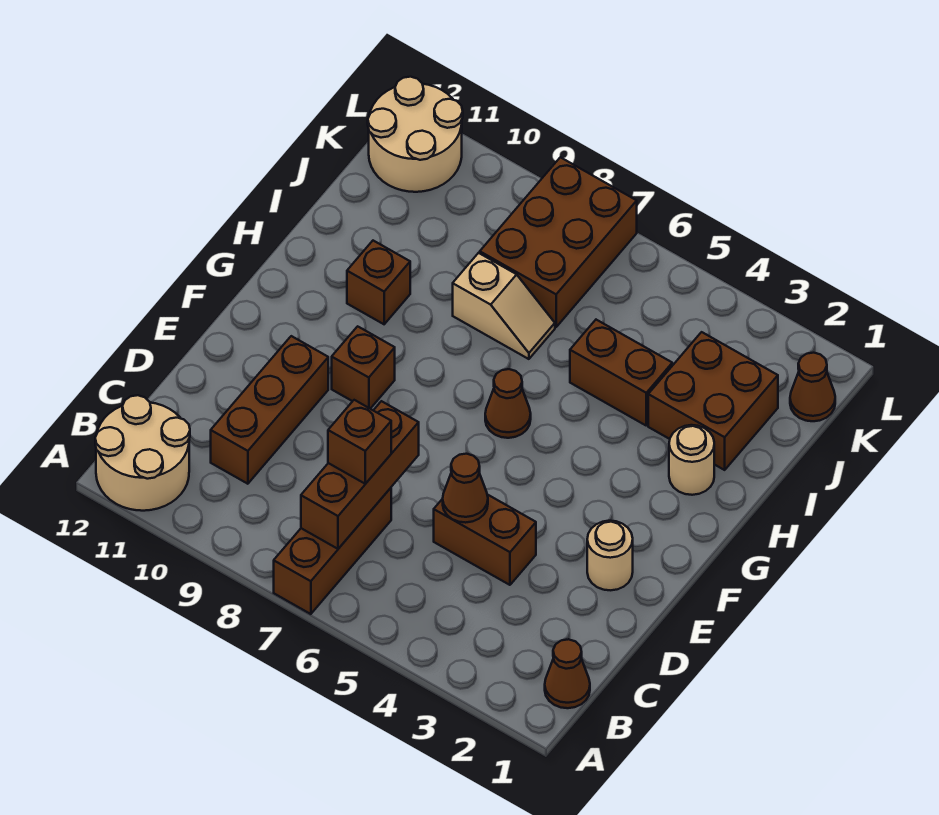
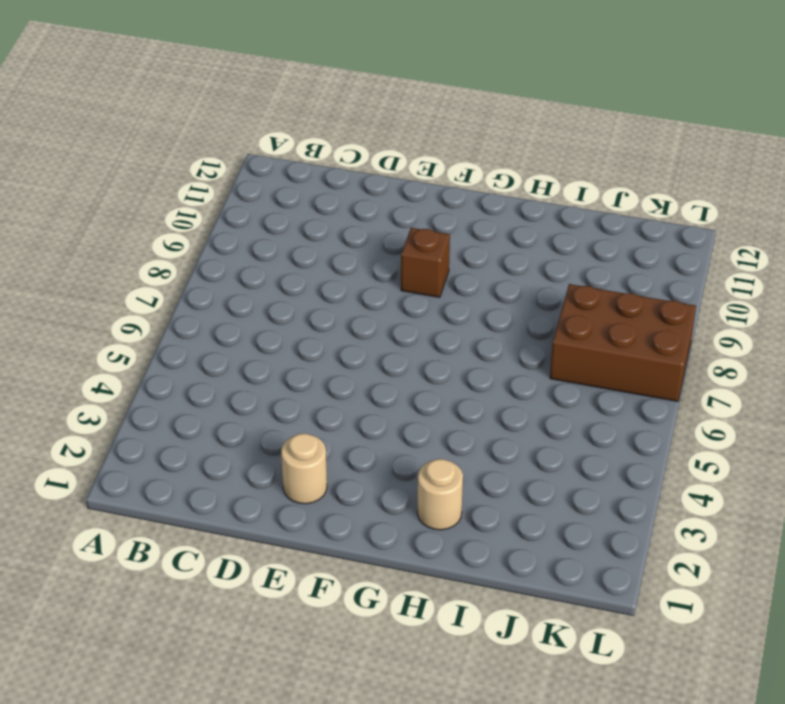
none -> brown 1x3 brick [274,488,391,614]
none -> tan 2x2 round brick [95,395,190,511]
none -> brown 1x1 cone [545,639,590,708]

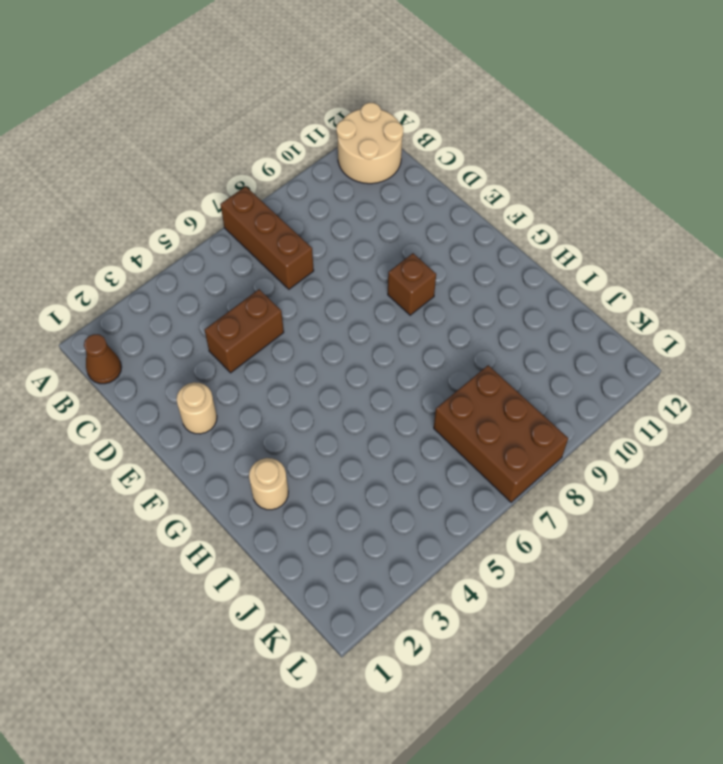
none -> brown 1x3 brick [211,336,328,484]
none -> brown 1x1 cone [485,369,531,438]
none -> brown 1x1 brick [347,241,410,324]

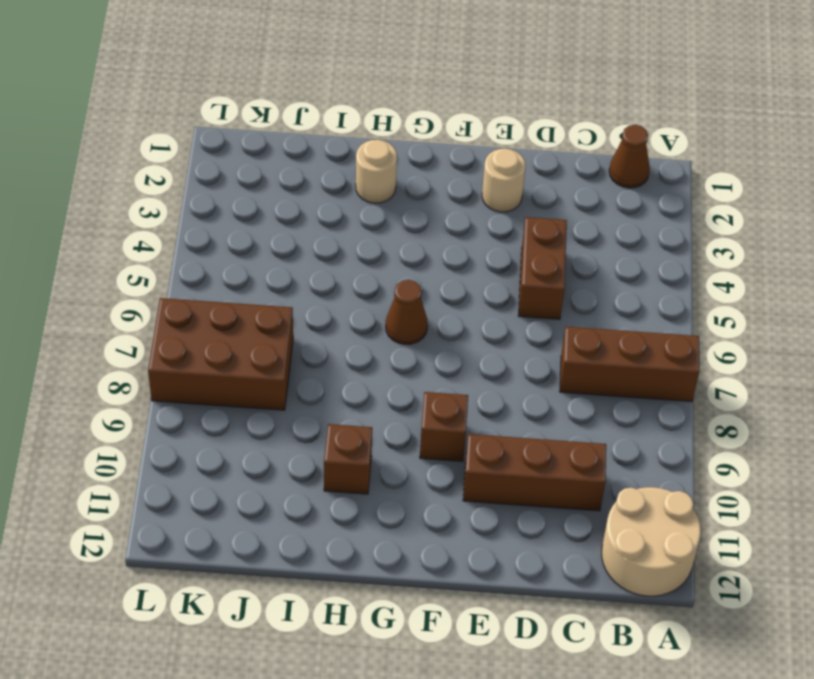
none -> brown 2x2 brick [648,332,778,470]
none -> brown 1x2 brick [570,320,672,425]
none -> tan 1x2 slope [453,253,555,359]

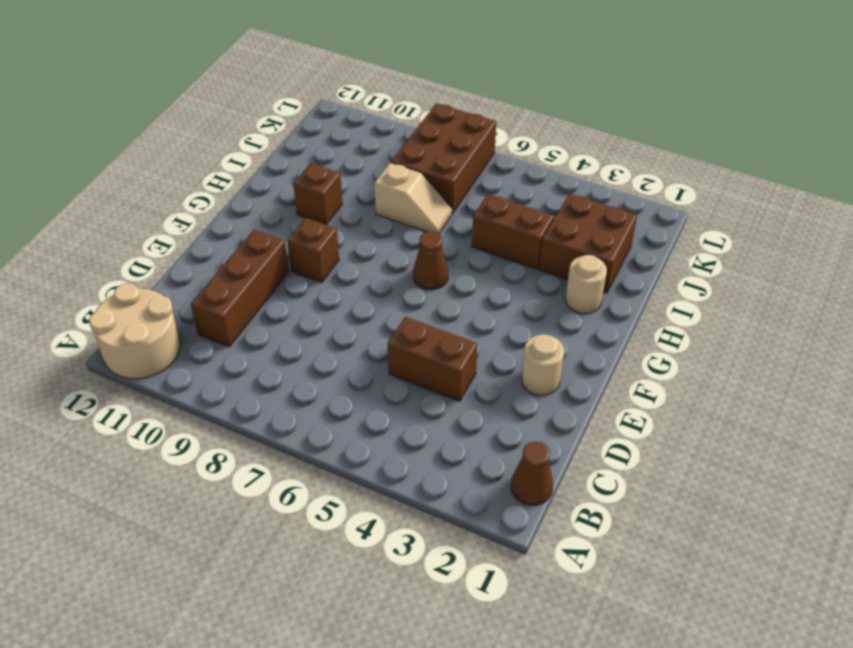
none -> brown 1x3 brick [274,488,391,614]
none -> brown 1x1 cone [790,353,835,421]
none -> tan 2x2 round brick [368,77,463,192]

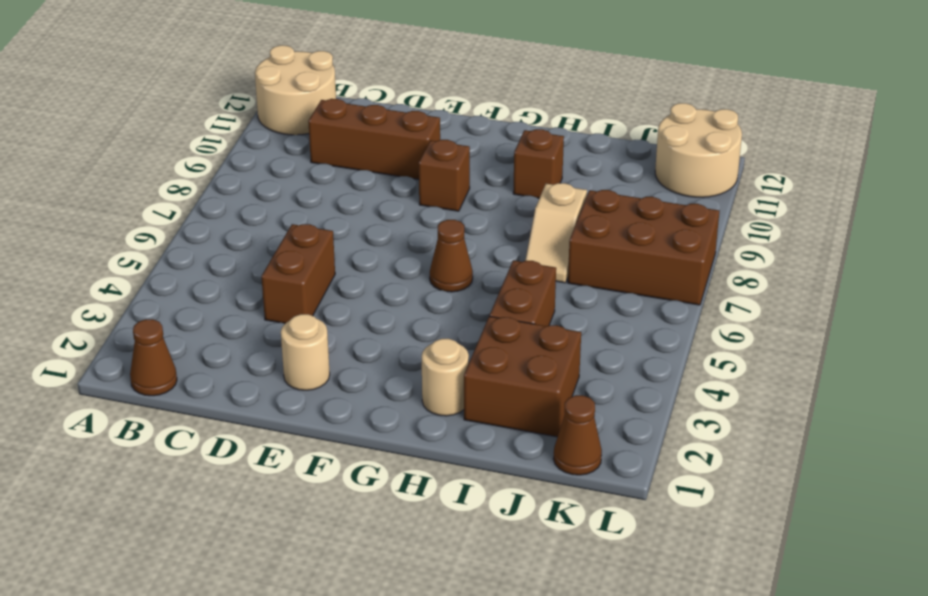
none -> brown 1x3 brick [274,488,391,614]
none -> brown 1x3 brick [301,401,419,549]
none -> brown 1x1 cone [443,454,488,523]

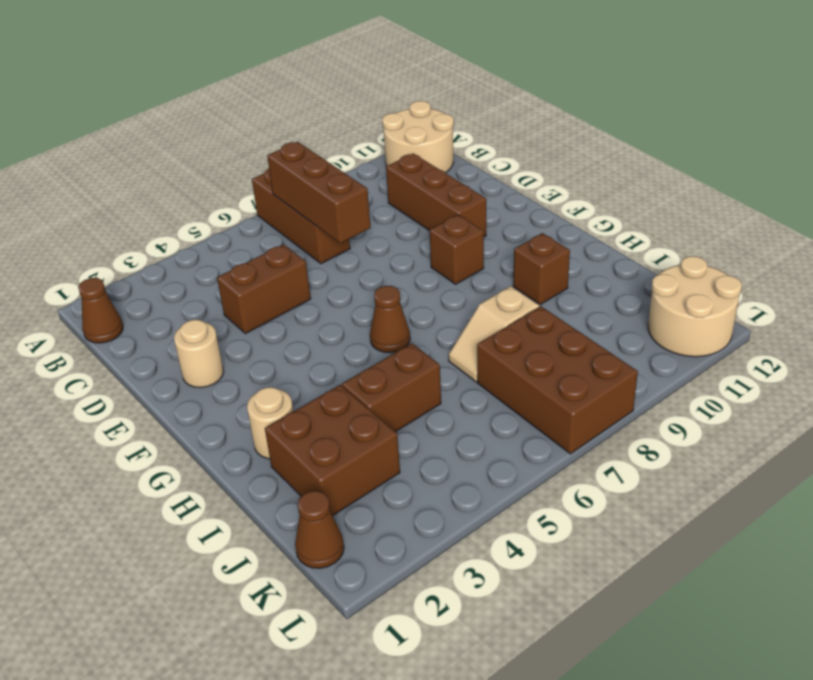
none -> brown 1x1 cone [443,454,488,523]
none -> brown 1x1 brick [328,400,391,484]

